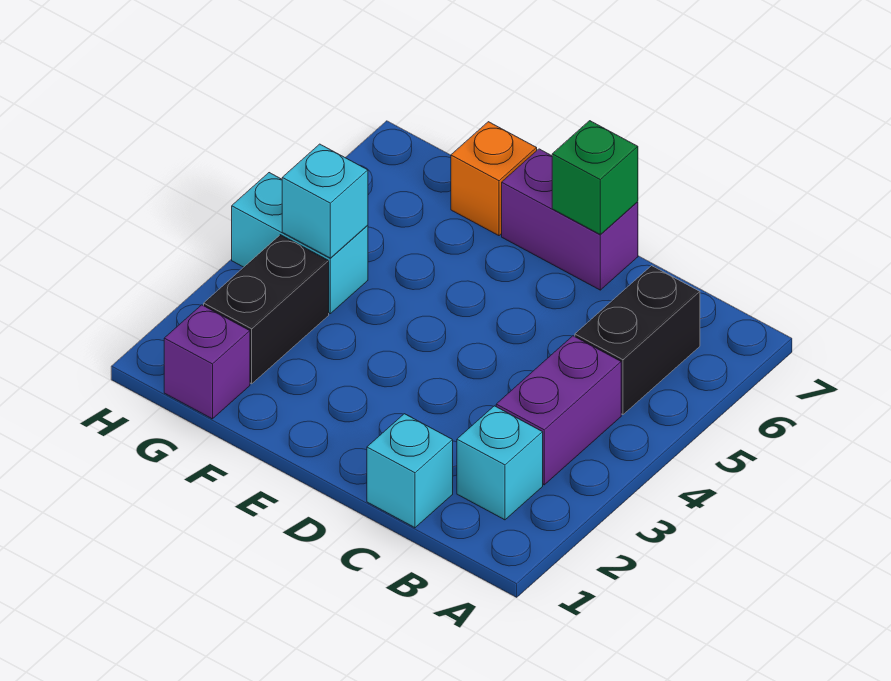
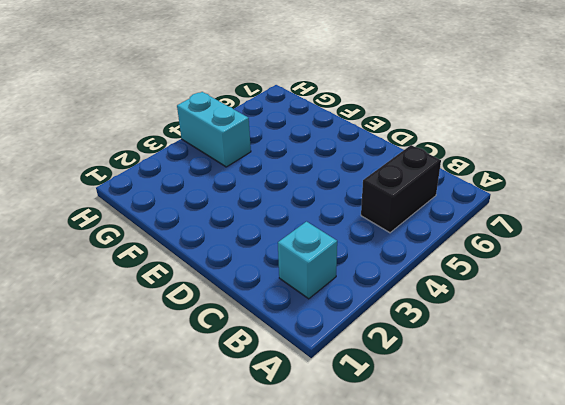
none -> purple 1x2 brick [496,336,621,485]
none -> cyan 1x1 brick [367,414,453,528]

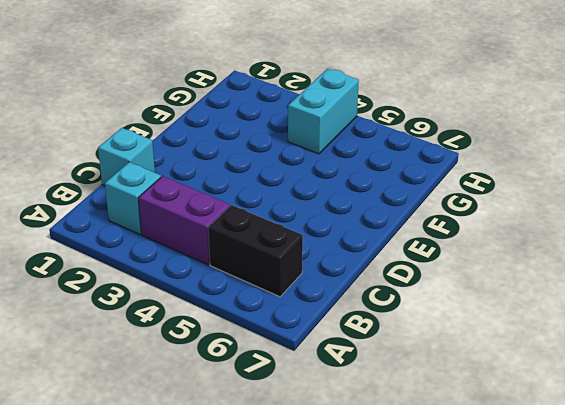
none -> purple 1x2 brick [502,149,638,290]
none -> orange 1x1 brick [451,122,537,236]

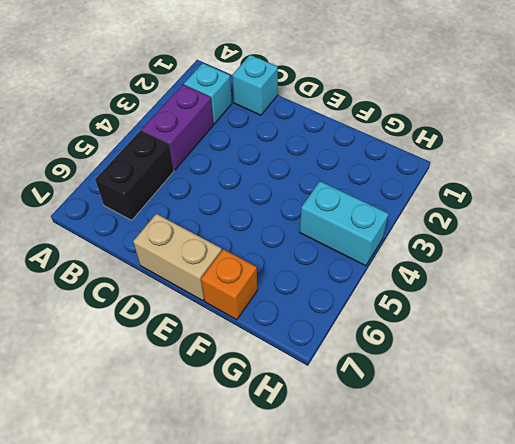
tan 1x2 brick [133,214,222,301] -> purple 1x2 brick [502,149,638,290]
none -> purple 1x1 brick [164,305,250,419]
none -> black 1x2 brick [204,235,329,384]

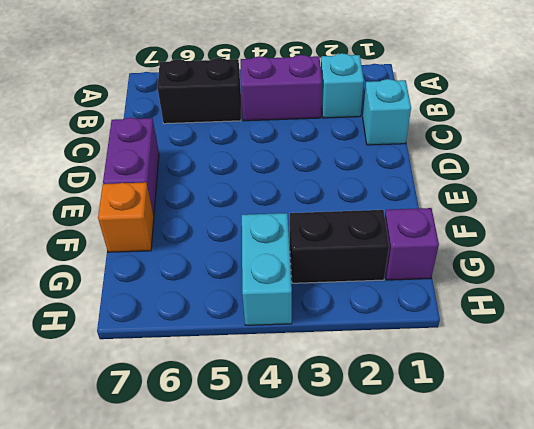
none -> green 1x1 brick [552,121,638,234]
none -> cyan 1x1 brick [282,144,368,258]

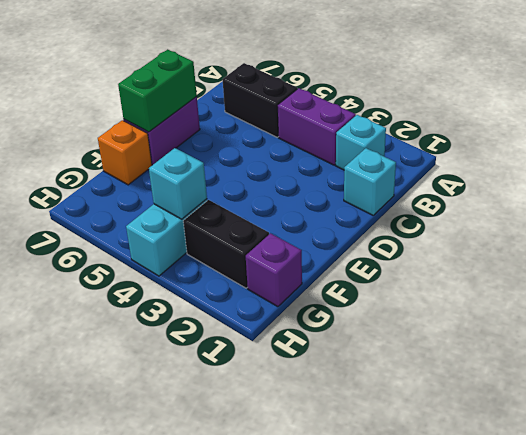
green 1x2 brick [118,49,197,132] -> green 1x1 brick [552,121,638,234]

